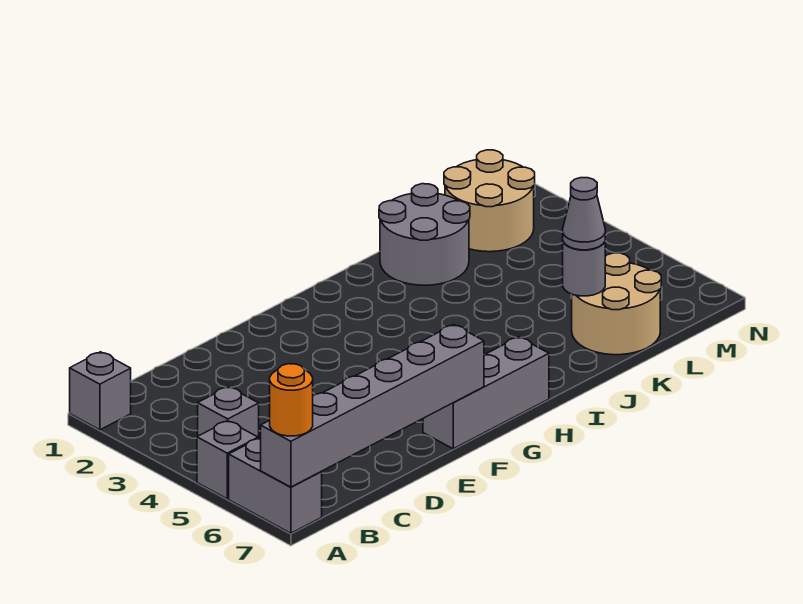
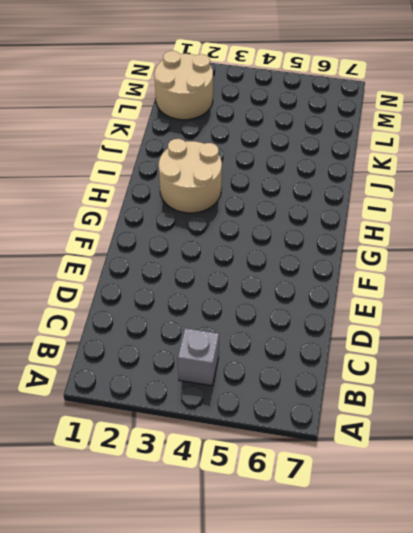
tan 2x2 round brick [159,139,222,213] -> tan 2x2 round brick moved to [572,253,661,355]
none -> grey 1x1 brick [70,352,131,430]
none -> grey 1x1 brick [197,421,258,499]
none -> grey 1x2 brick [229,438,322,533]

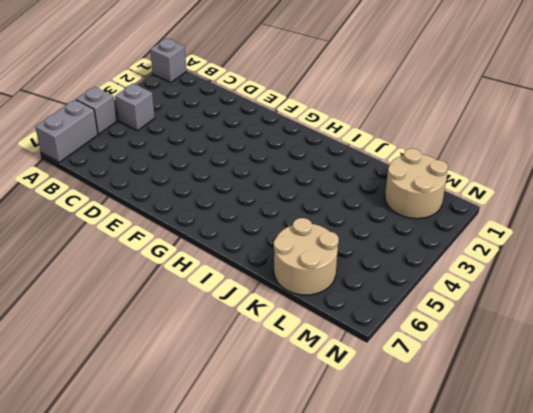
none -> grey 1x3 brick [423,337,549,449]
none -> grey 2x2 round brick [379,184,470,285]
none -> grey 1x6 brick [261,325,484,487]

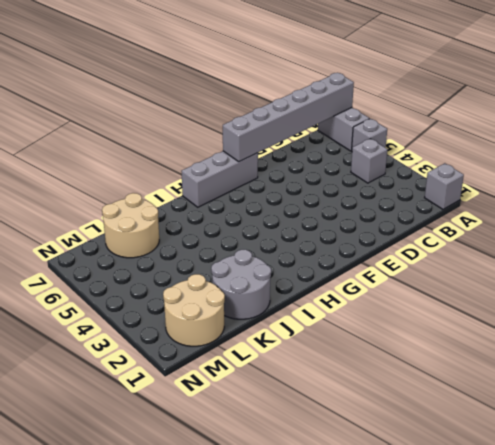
none -> grey 1x1 round brick [563,242,605,296]
none -> orange 1x1 round brick [270,364,313,436]
none -> grey 1x1 cone [563,178,605,250]

